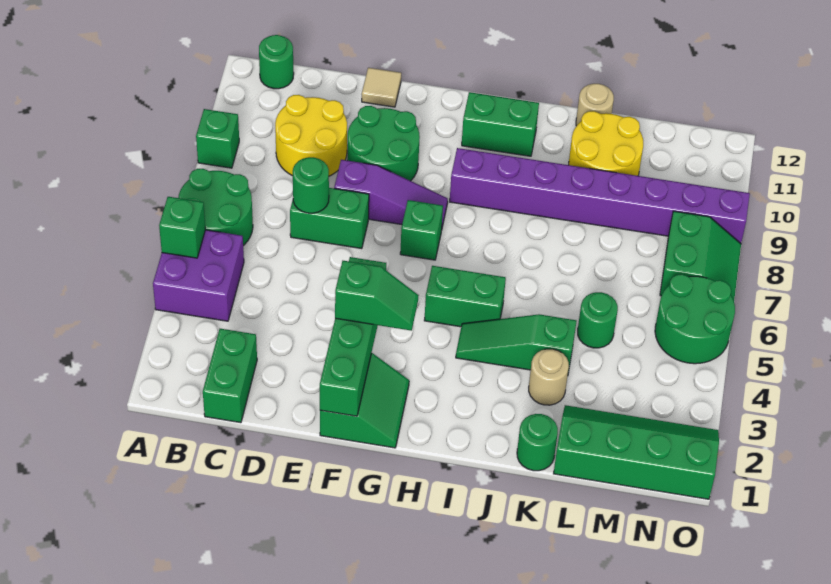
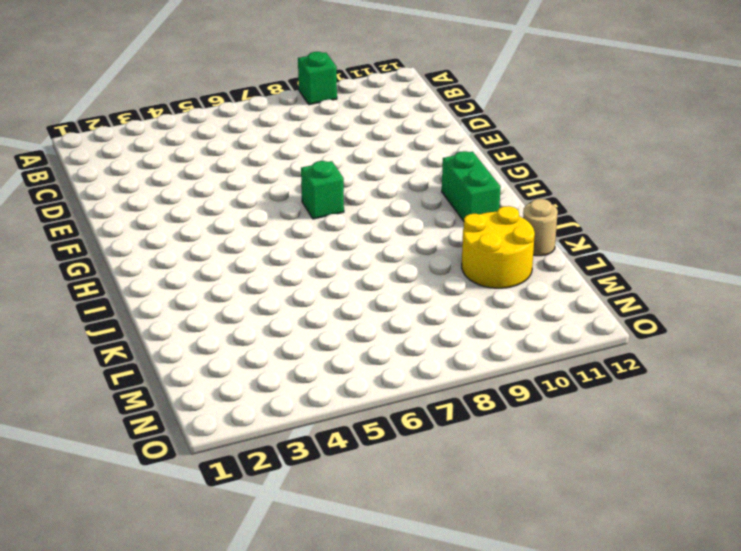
none -> purple 2x2 brick [153,230,244,321]
none -> green 2x2 round brick [178,169,253,246]
none -> green 1x1 round brick [259,35,294,89]

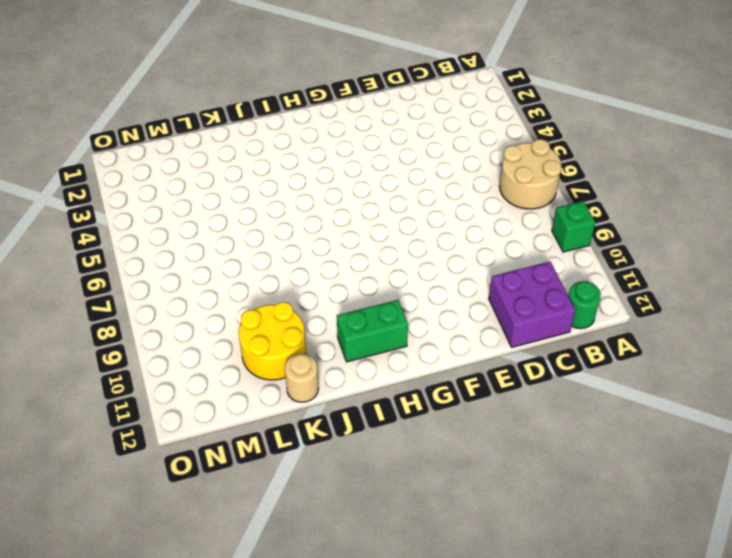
tan 2x2 round brick [499,139,561,209] -> green 2x2 round brick [178,169,253,246]
purple 2x2 brick [489,262,575,348] -> purple 2x2 brick moved to [153,230,244,321]
none -> green 1x2 brick [203,329,257,423]
none -> yellow 2x2 round brick [275,95,347,176]
none -> green 1x2 brick [290,188,369,249]

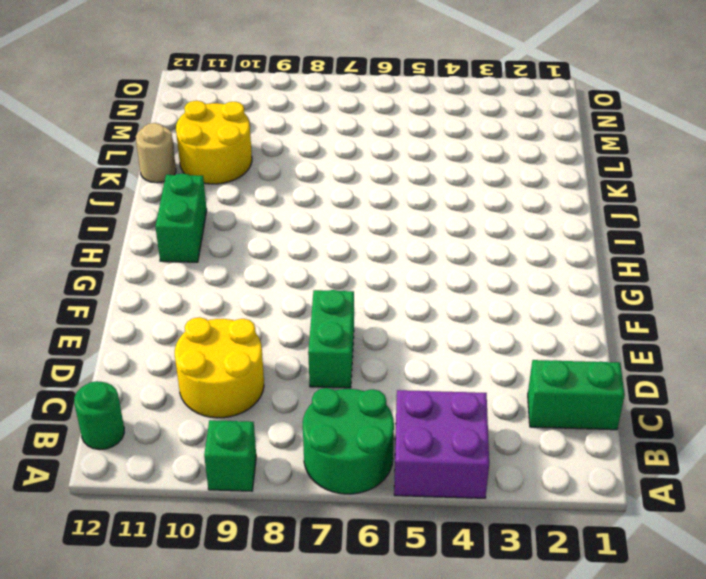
none -> purple 1x3 slope [334,160,448,227]
none -> green 2x2 round brick [347,106,420,181]
none -> tan 1x1 tile [362,68,401,107]

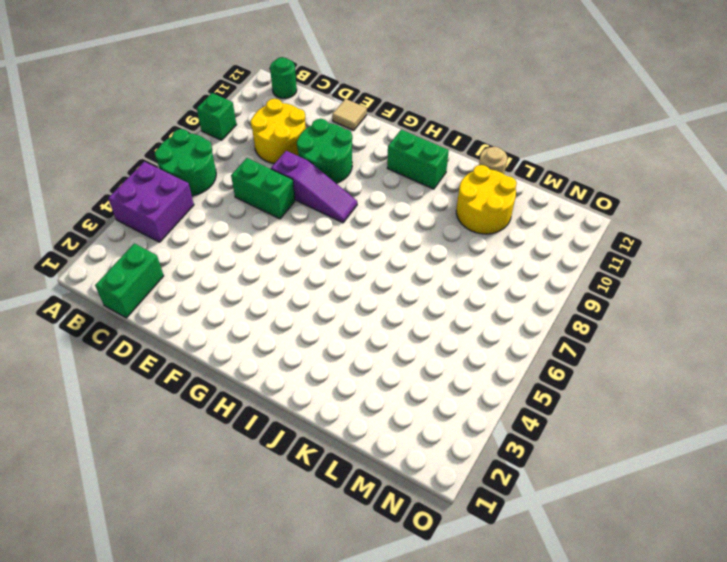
none -> green 2x2 slope [320,353,409,448]
none -> green 1x1 brick [400,200,443,260]
none -> green 1x2 brick [424,266,506,327]

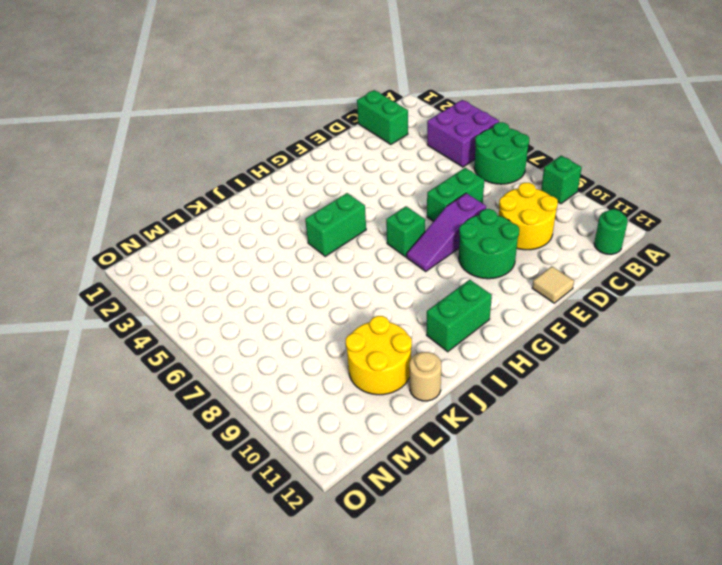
none -> green 2x2 slope [320,353,409,448]
none -> purple 1x8 brick [450,148,750,243]
none -> green 1x3 slope [456,314,576,373]

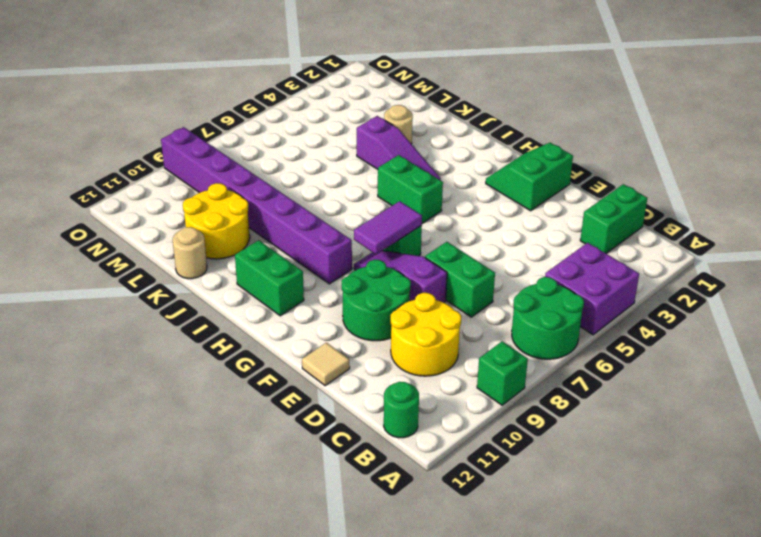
purple 1x2 tile [354,201,422,254] -> none
purple 1x3 slope [357,116,441,180] -> green 1x3 slope [456,314,576,373]
none -> green 1x1 round brick [517,414,558,471]
none -> green 2x4 slope [554,405,719,499]
none -> green 1x1 round brick [578,292,618,348]

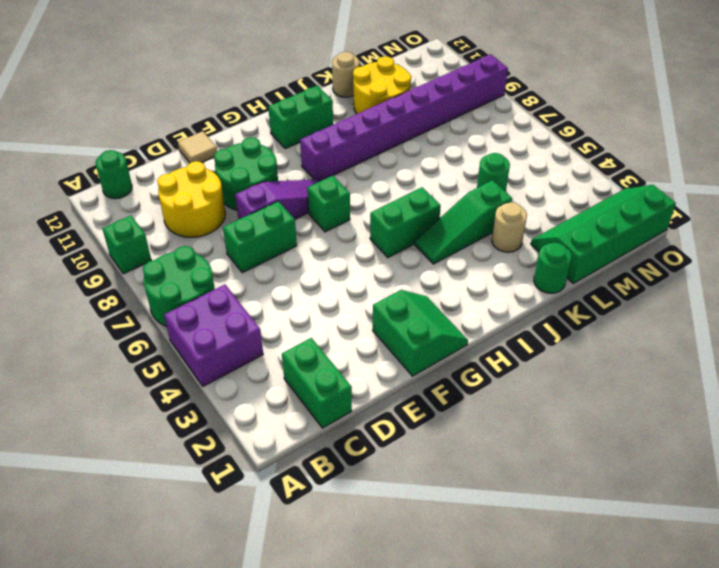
none -> green 2x2 round brick [655,274,735,364]
none -> green 2x2 slope [660,211,741,301]
none -> green 1x1 brick [159,197,205,258]

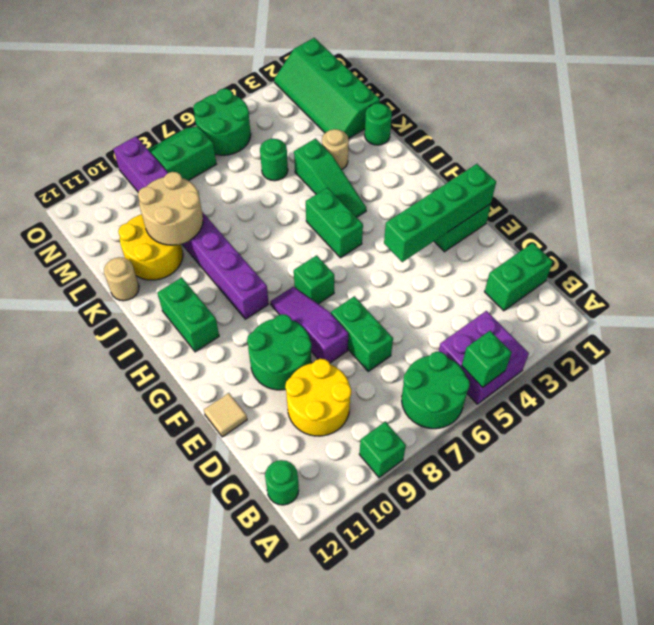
tan 2x2 round brick [138,172,203,245] -> none
none -> green 1x1 round brick [293,157,329,213]
none -> green 1x2 slope [335,261,419,331]

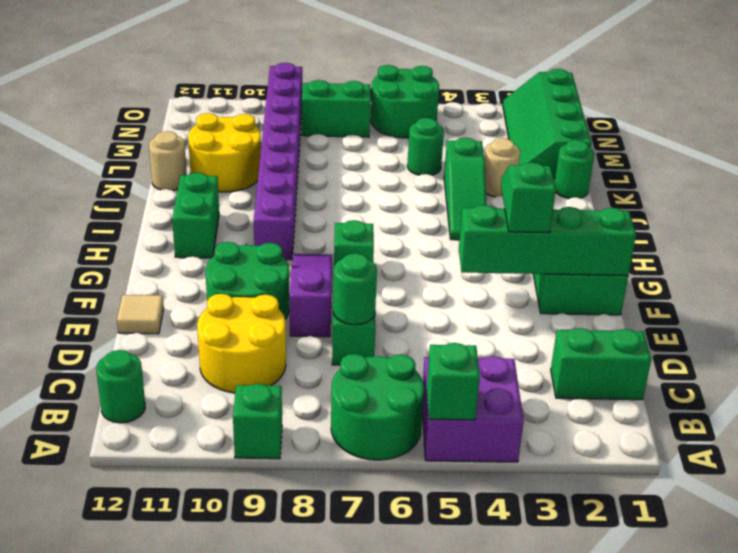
none -> green 1x2 brick [424,266,506,327]

